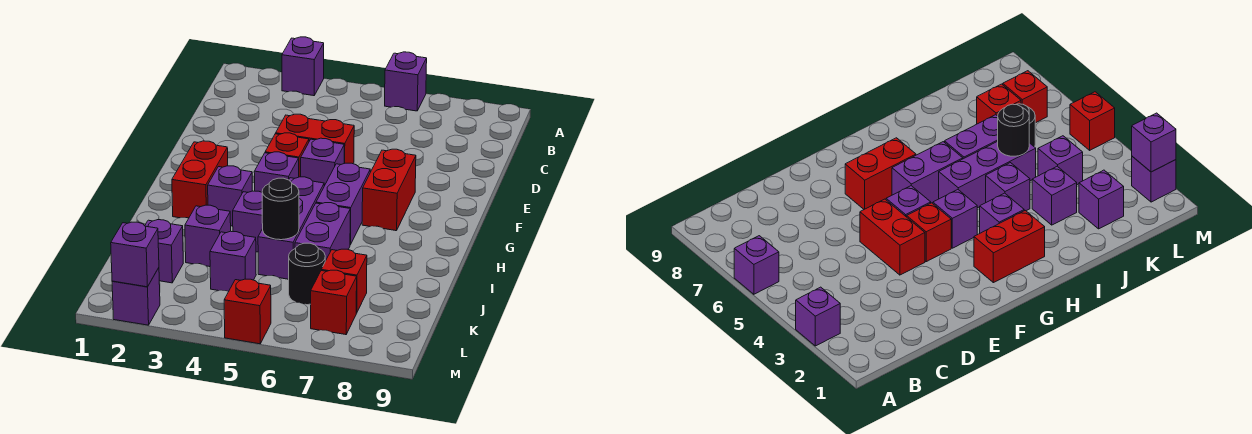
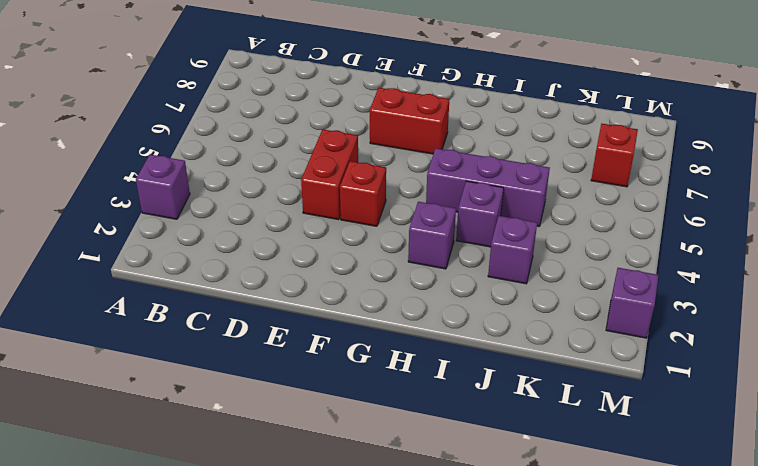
none -> purple 1x1 brick [385,52,427,111]
none -> purple 1x1 brick [301,138,344,186]
none -> red 1x2 brick [172,141,228,218]

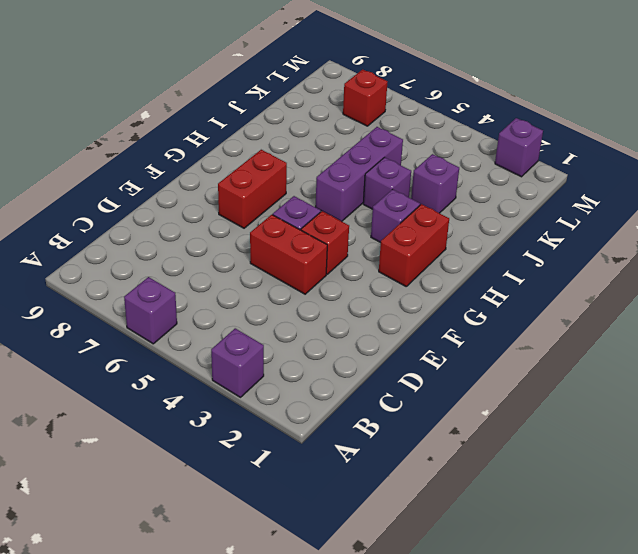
none -> purple 1x1 brick [254,152,299,192]
none -> purple 1x2 brick [316,163,370,245]
none -> purple 1x2 brick [295,203,350,261]

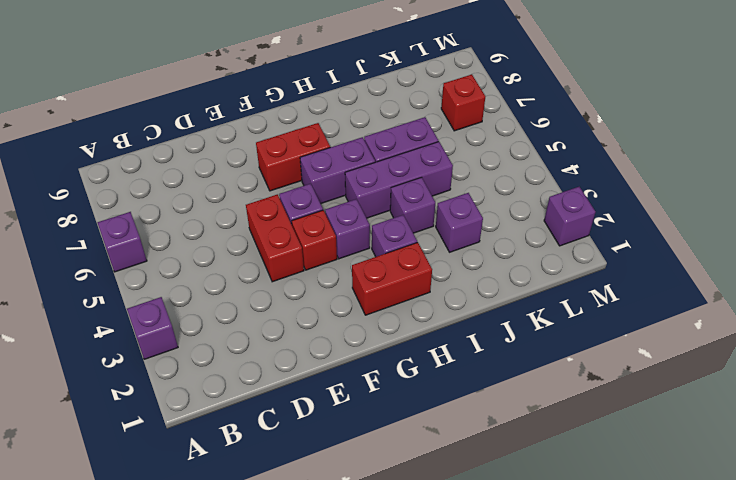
none -> purple 1x1 brick [145,220,183,283]
none -> purple 1x1 brick [210,231,256,292]
none -> black 1x1 round brick [289,243,325,305]

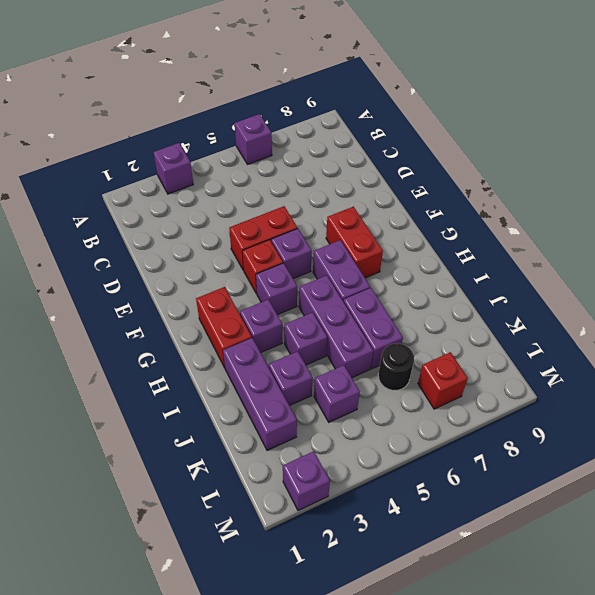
purple 1x3 brick [223,338,297,450] -> purple 1x1 brick [145,220,183,283]
none -> red 1x1 brick [321,249,367,313]
none -> red 1x1 brick [224,279,271,344]
none -> black 1x1 round brick [262,178,299,240]

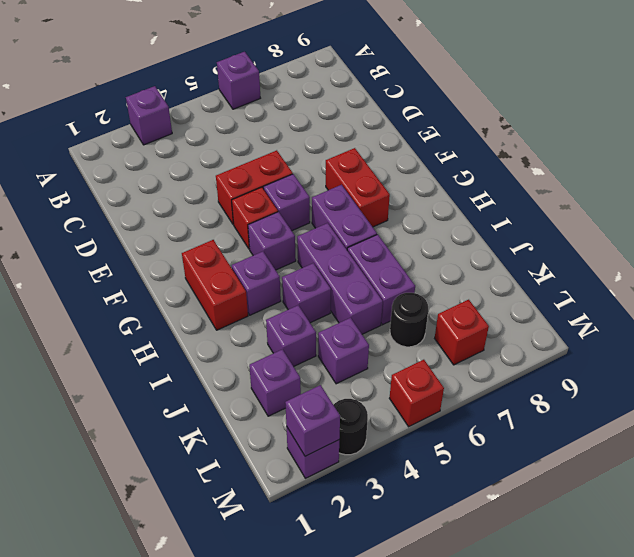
black 1x1 round brick [334,399,368,455] -> black 1x1 round brick moved to [262,178,299,240]
none -> red 1x1 brick [321,249,367,313]

